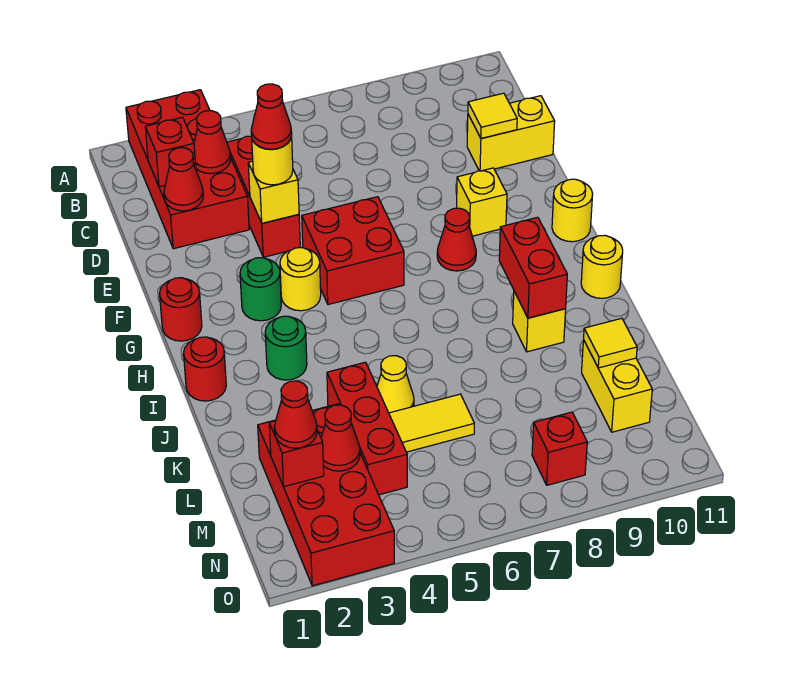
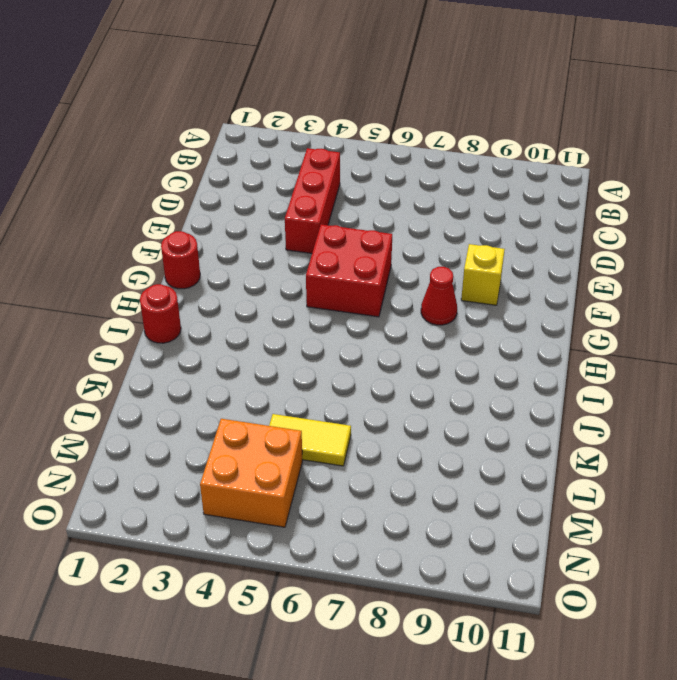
orange 2x2 brick [200,419,303,527] -> red 1x3 brick [327,362,407,495]
none -> red 2x4 brick [126,90,249,249]
none -> yellow 1x2 brick [467,96,555,171]
none -> green 1x1 round brick [240,258,281,321]
none -> yellow 1x1 round brick [280,248,321,311]

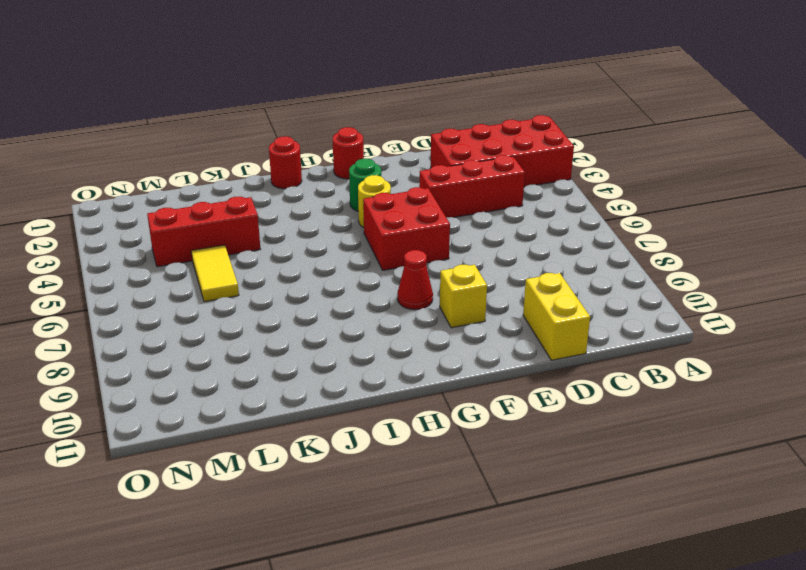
none -> yellow 1x1 round brick [552,179,593,242]
none -> green 1x1 round brick [265,316,307,380]
none -> yellow 1x1 round brick [581,235,623,298]
none -> yellow 1x1 brick [513,292,566,352]

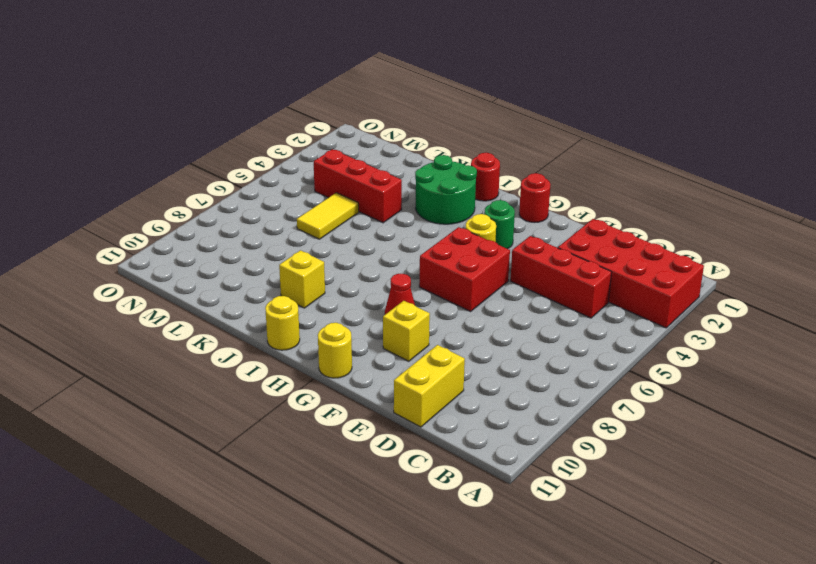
green 2x2 round brick [415,155,477,224] -> green 1x1 round brick [265,316,307,380]
none -> yellow 1x1 cone [377,356,414,413]
none -> red 2x4 brick [258,404,394,586]
none -> yellow 1x2 brick [582,340,652,432]
none -> red 1x1 brick [532,412,587,485]

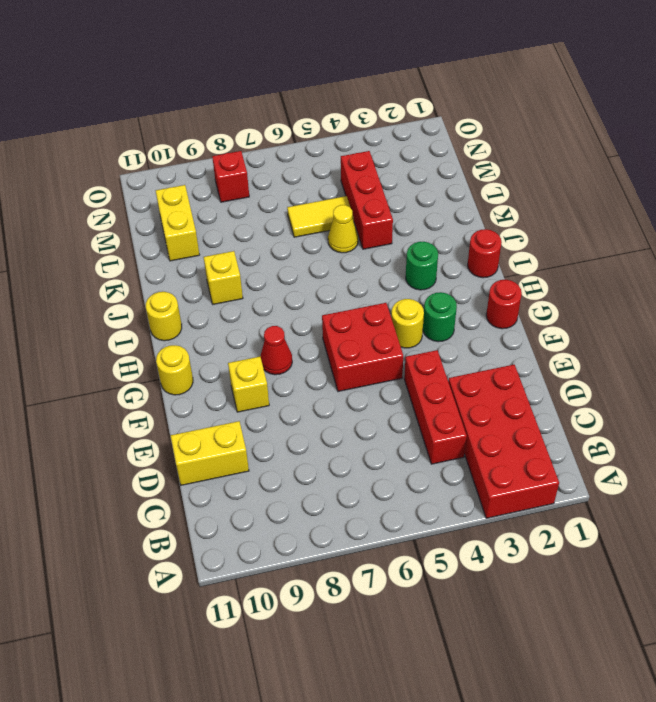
none -> red 2x4 brick [258,404,394,586]
none -> red 1x1 brick [145,117,196,187]
none -> red 1x1 cone [194,111,231,174]
none -> red 1x1 cone [164,148,203,211]

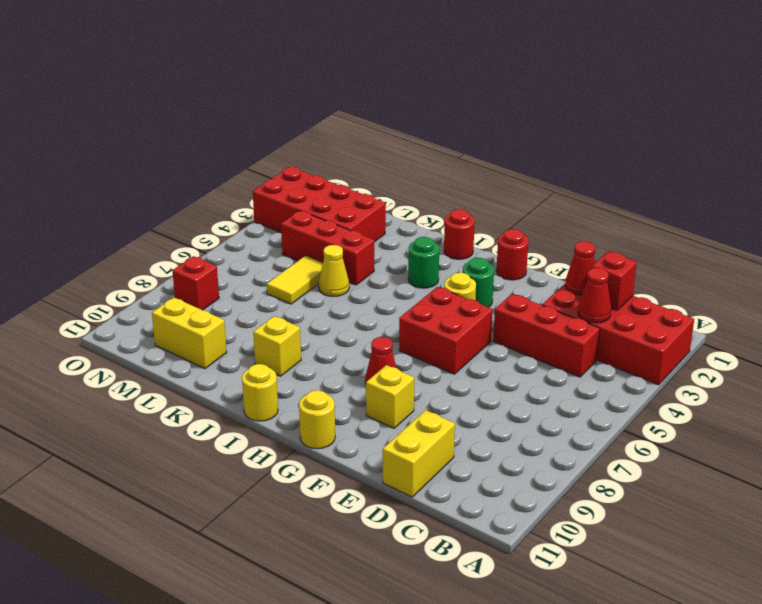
none -> yellow 1x1 tile [468,93,517,138]
none -> yellow 1x1 brick [248,161,299,223]
none -> red 1x2 brick [499,217,567,318]
none -> yellow 1x1 tile [584,318,637,368]

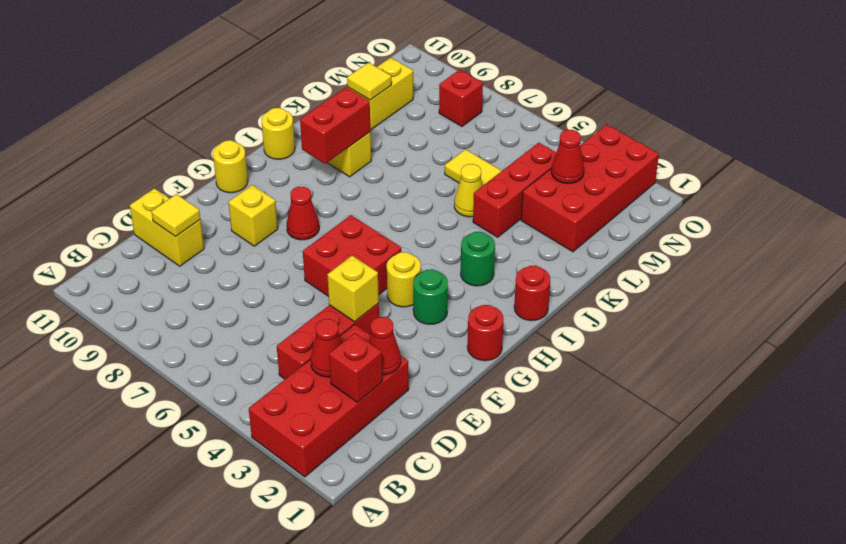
none -> red 1x1 brick [269,421,324,487]
none -> yellow 1x1 round brick [252,136,293,185]
none -> red 1x1 cone [274,381,317,448]
none -> red 1x1 cone [251,84,292,149]

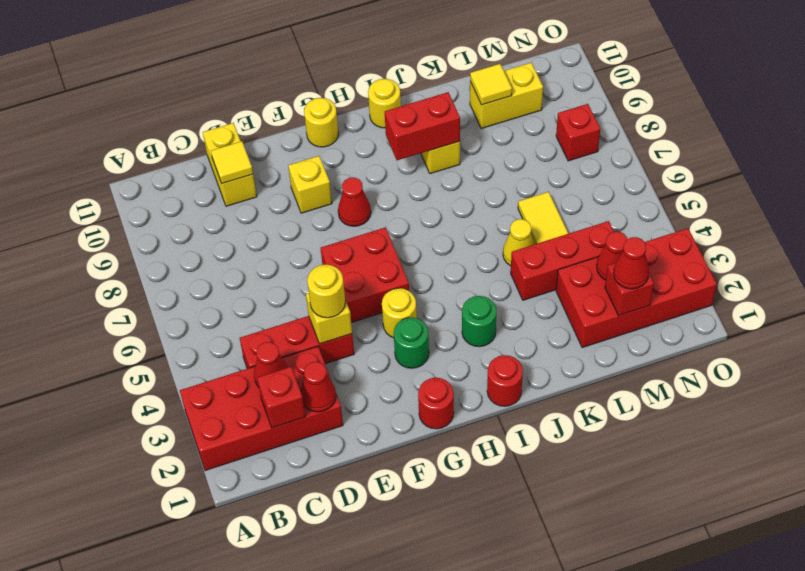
none -> red 1x1 cone [251,84,292,149]

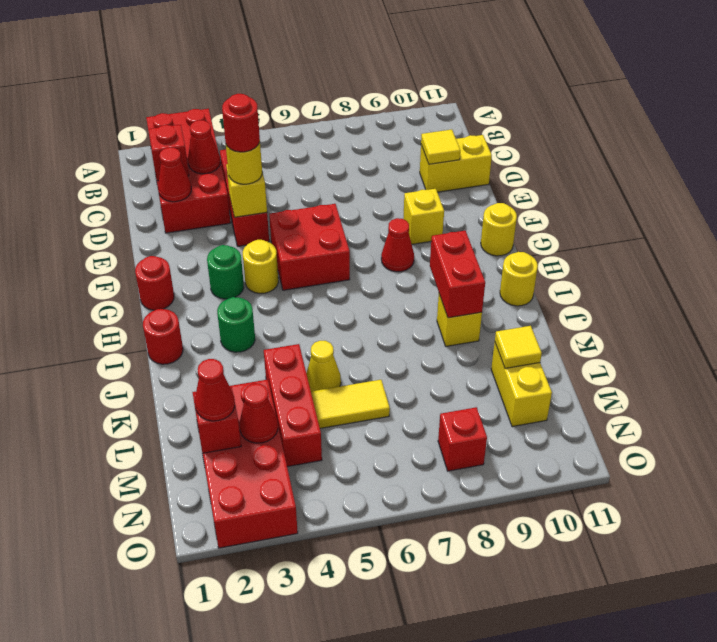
red 1x1 round brick [222,94,260,152] -> red 1x1 cone [251,84,292,149]

